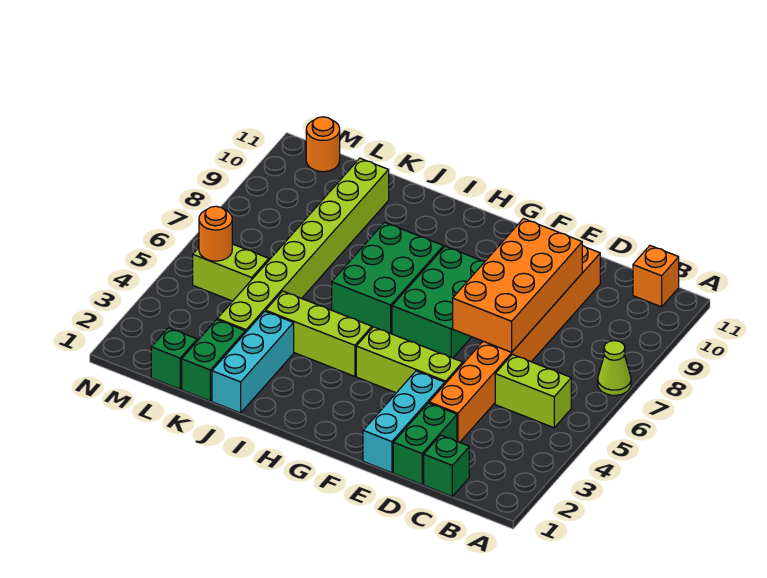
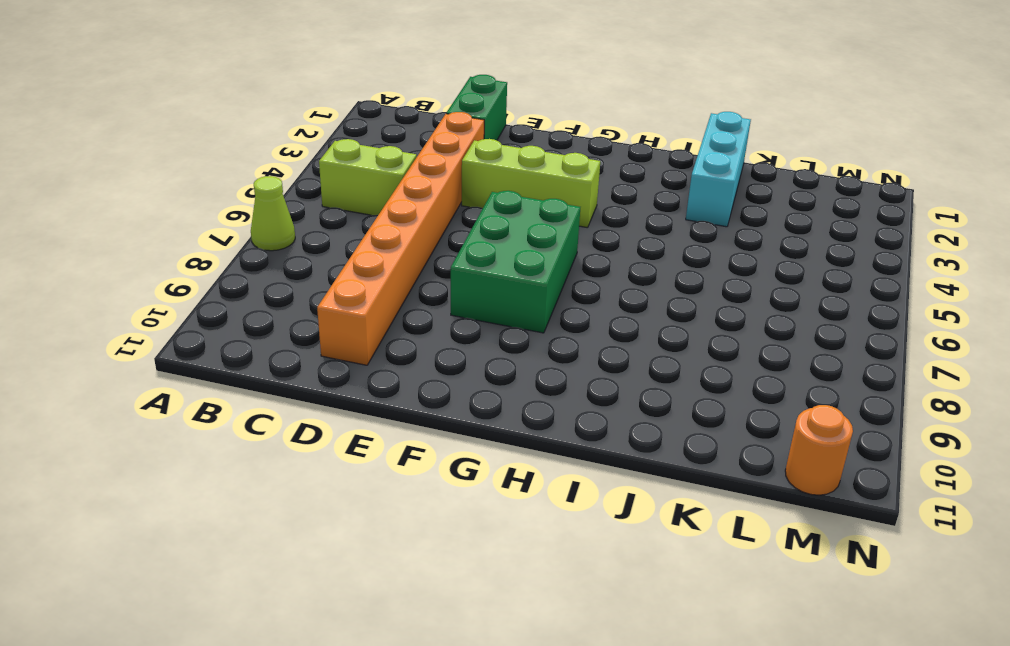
none -> orange 1x1 brick [633,246,679,307]
none -> green 1x1 brick [424,435,469,496]
none -> cyan 1x3 brick [363,371,445,473]

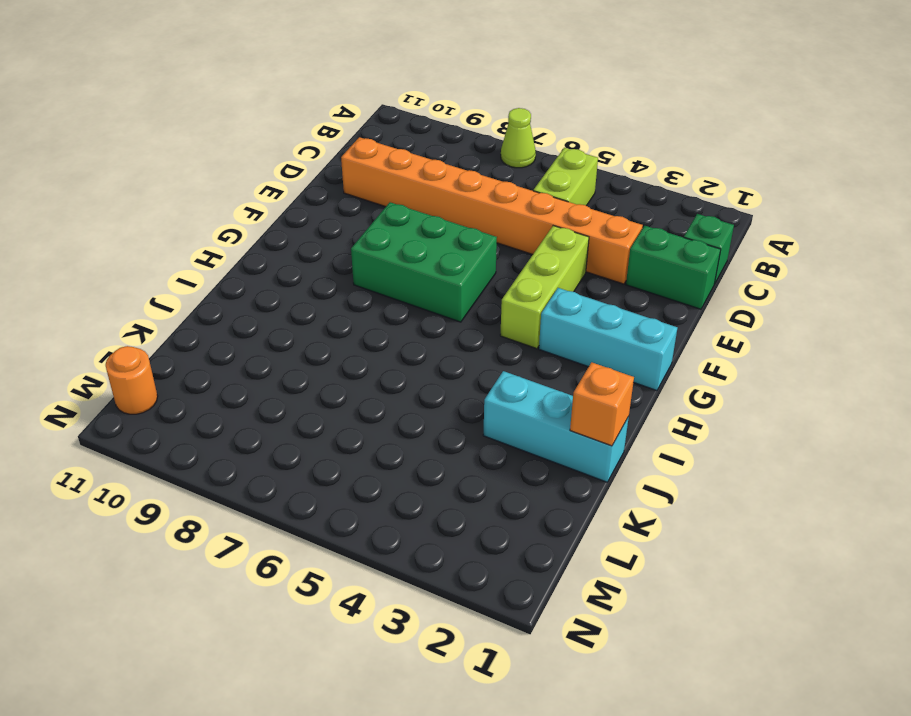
cyan 1x3 brick [539,288,677,390] -> cyan 1x3 brick moved to [363,371,445,473]
orange 1x1 brick [570,362,634,446] -> orange 1x1 brick moved to [633,246,679,307]
none -> lime 1x3 brick [266,291,372,376]
none -> green 2x3 brick [332,222,444,334]
none -> green 1x2 brick [182,320,245,401]

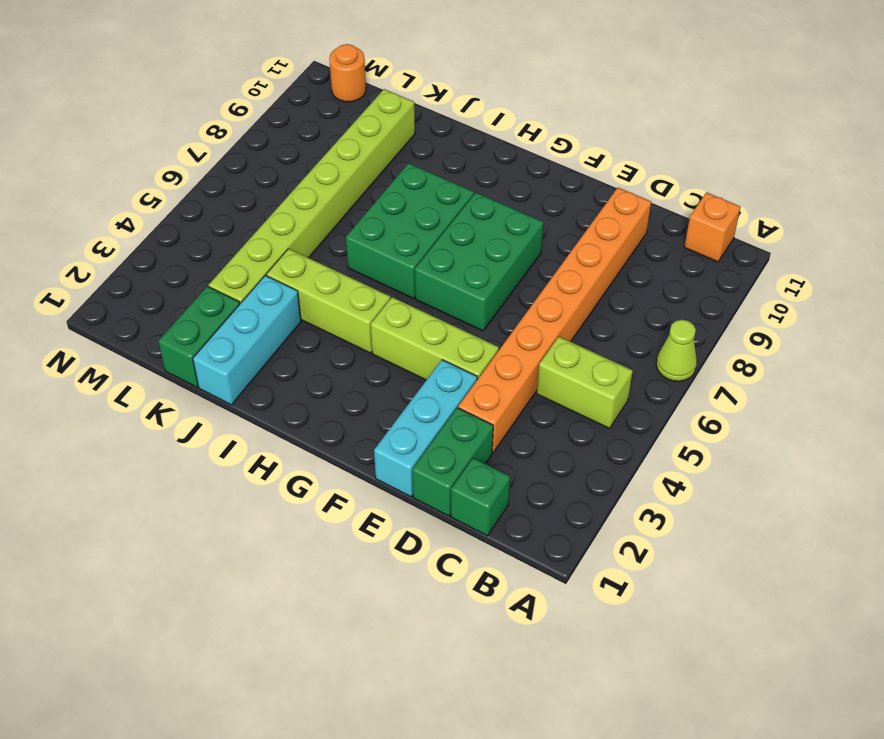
none -> green 1x1 brick [151,328,197,389]
none -> lime 1x2 brick [193,244,269,301]
none -> orange 2x4 brick [453,219,582,352]

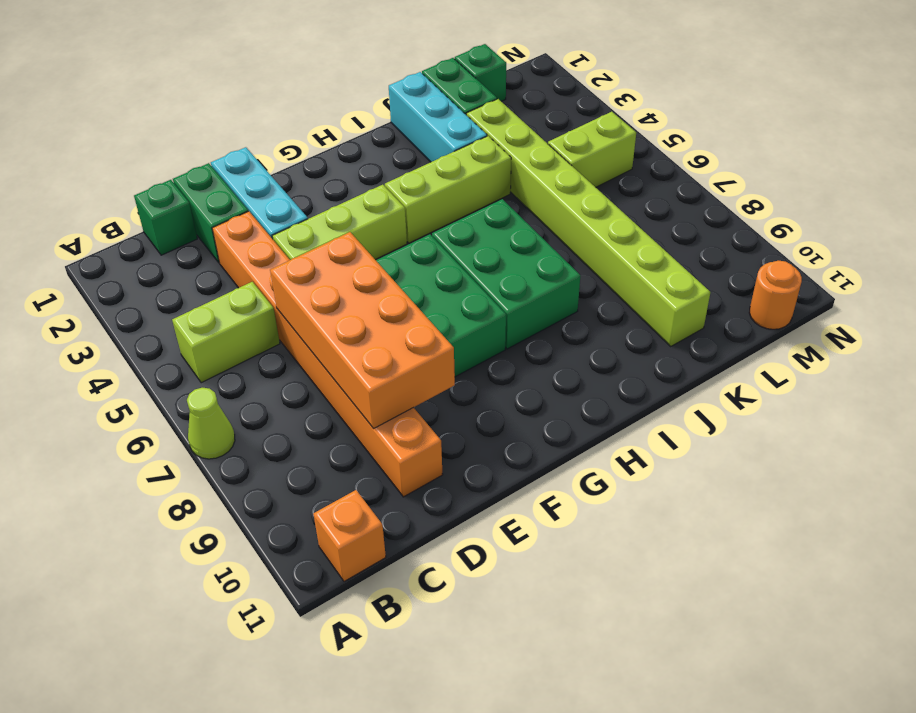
none -> orange 1x1 round brick [199,206,232,261]

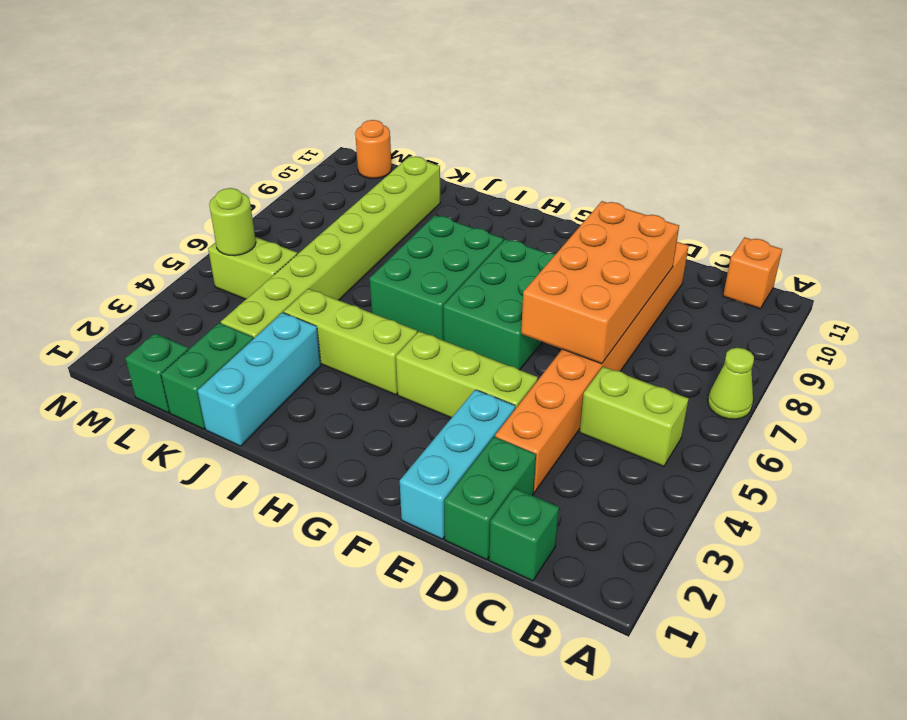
lime 1x1 round brick [209,188,256,256] -> orange 1x1 round brick [199,206,232,261]

